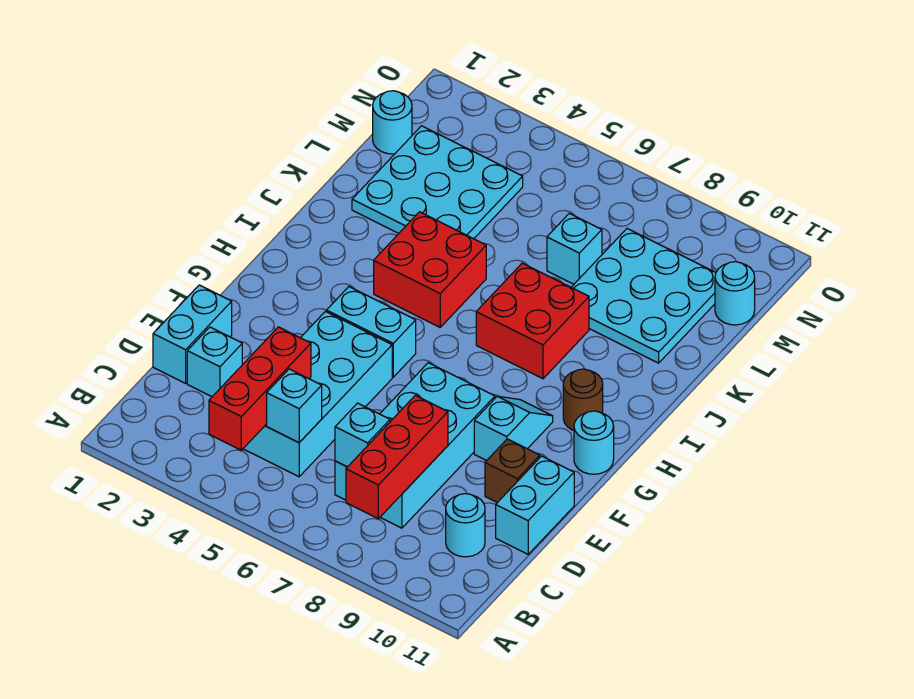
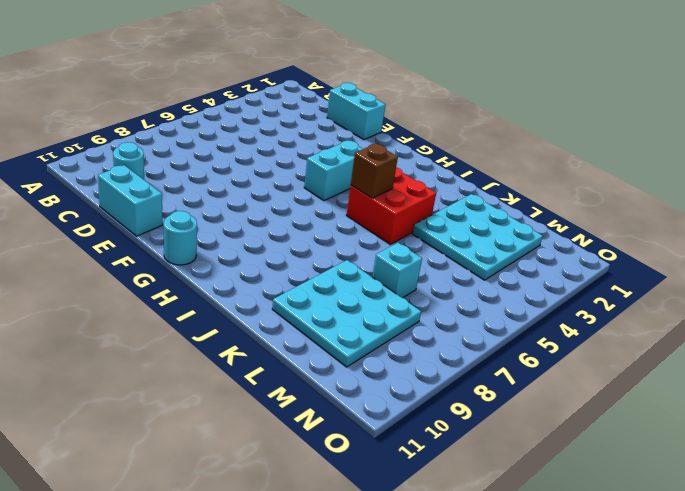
brown 1x1 brick [351,144,398,198] -> brown 1x1 brick moved to [485,439,540,503]
none -> cyan 2x4 brick [243,312,392,477]
none -> cyan 2x4 brick [335,363,495,528]
none -> cyan 1x1 brick [187,327,242,397]

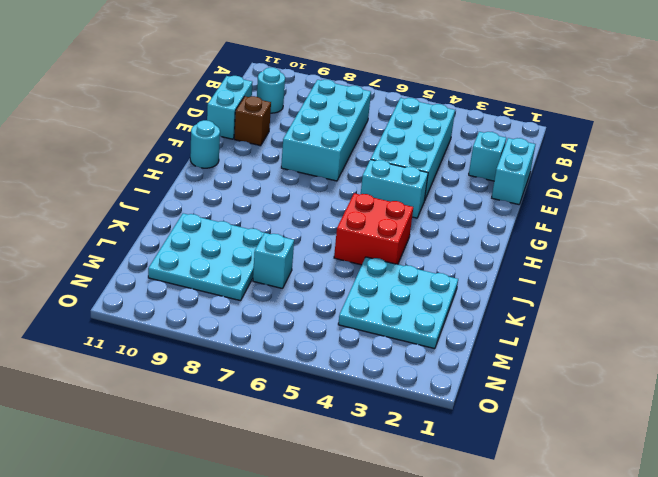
none -> cyan 1x2 slope [474,396,553,461]
none -> brown 1x1 round brick [563,369,603,430]
none -> red 2x2 brick [476,263,589,379]

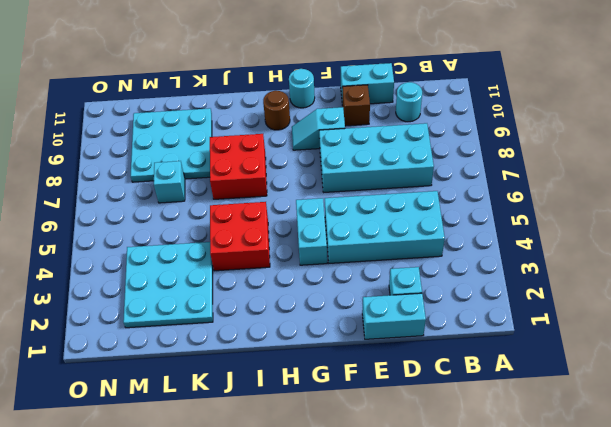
none -> cyan 1x1 round brick [373,91,412,154]
none -> cyan 1x1 round brick [715,262,755,325]
none -> red 1x3 brick [209,327,311,450]

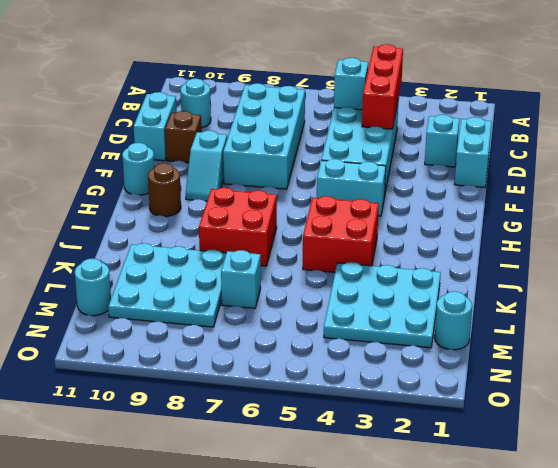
none -> red 1x3 brick [346,395,448,519]
none -> cyan 1x1 brick [335,403,390,467]

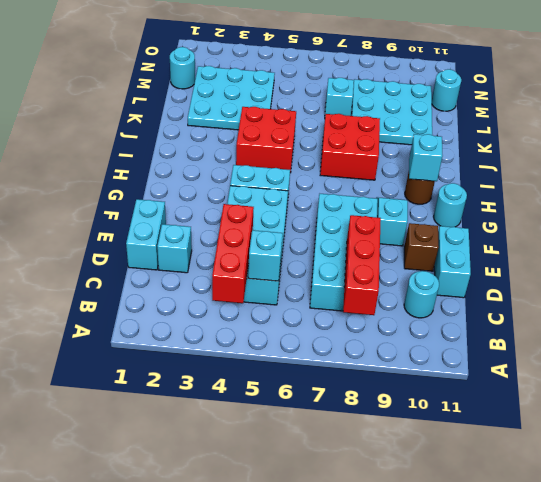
cyan 1x1 brick [409,134,443,181] -> cyan 1x1 brick moved to [335,403,390,467]

